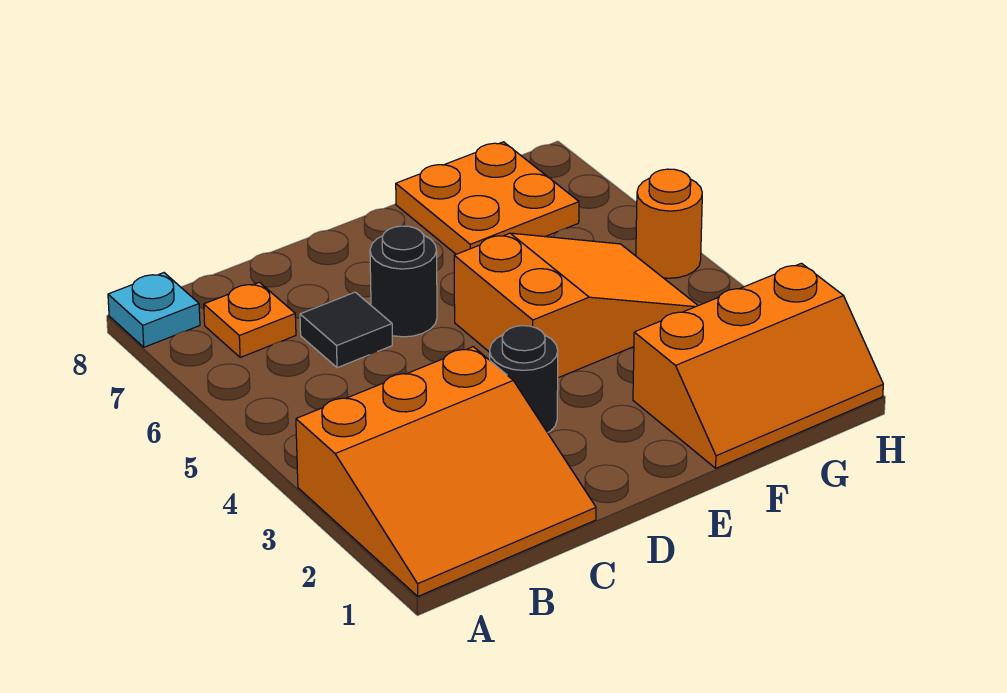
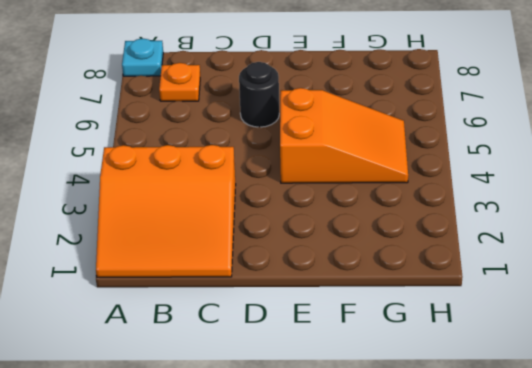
none -> black 1x1 tile [300,292,392,368]
none -> black 1x1 round brick [490,326,558,433]

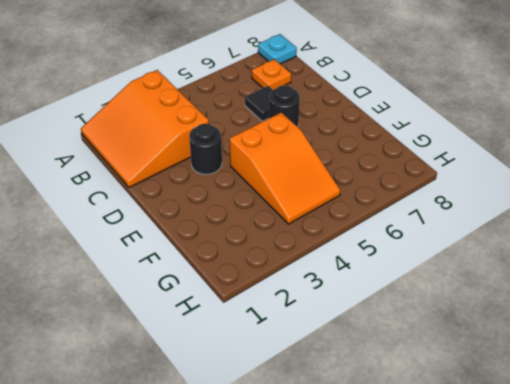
none -> orange 2x3 slope [633,263,883,468]
none -> orange 2x2 plate [396,142,579,254]

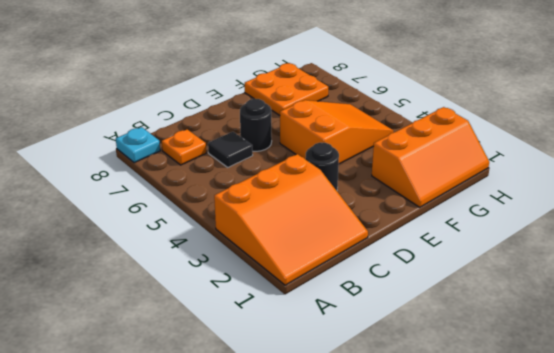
none -> orange 1x1 round brick [636,169,702,278]

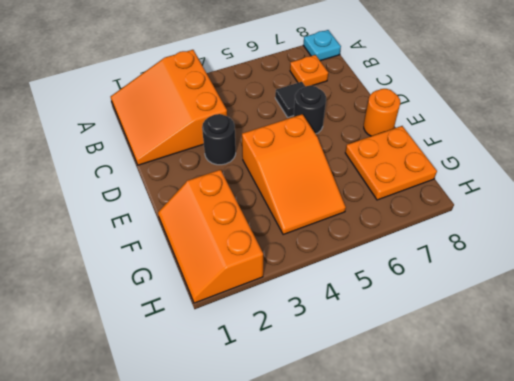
orange 1x1 round brick [364,89,400,136] -> orange 1x1 round brick moved to [636,169,702,278]

